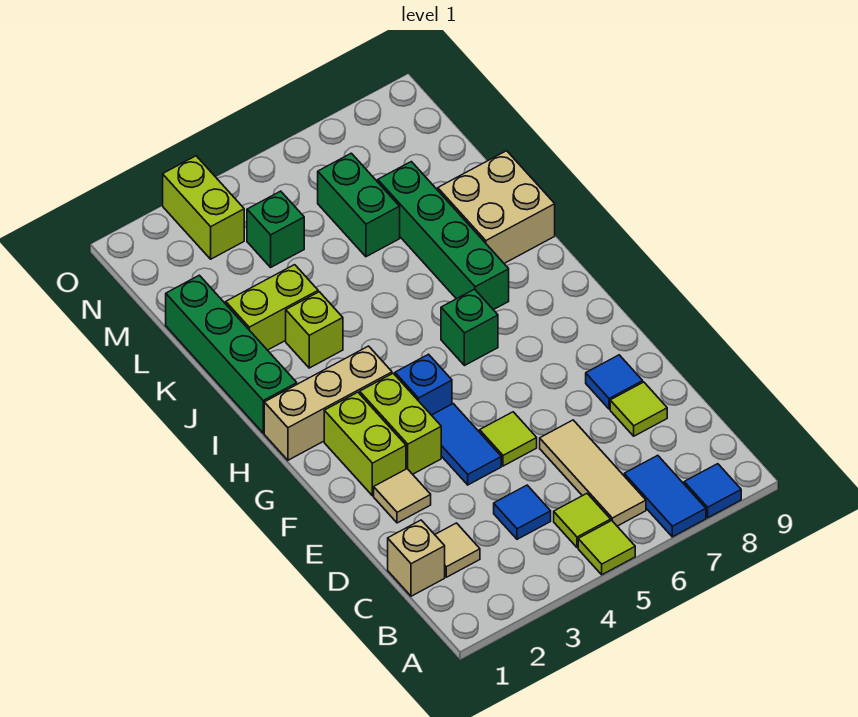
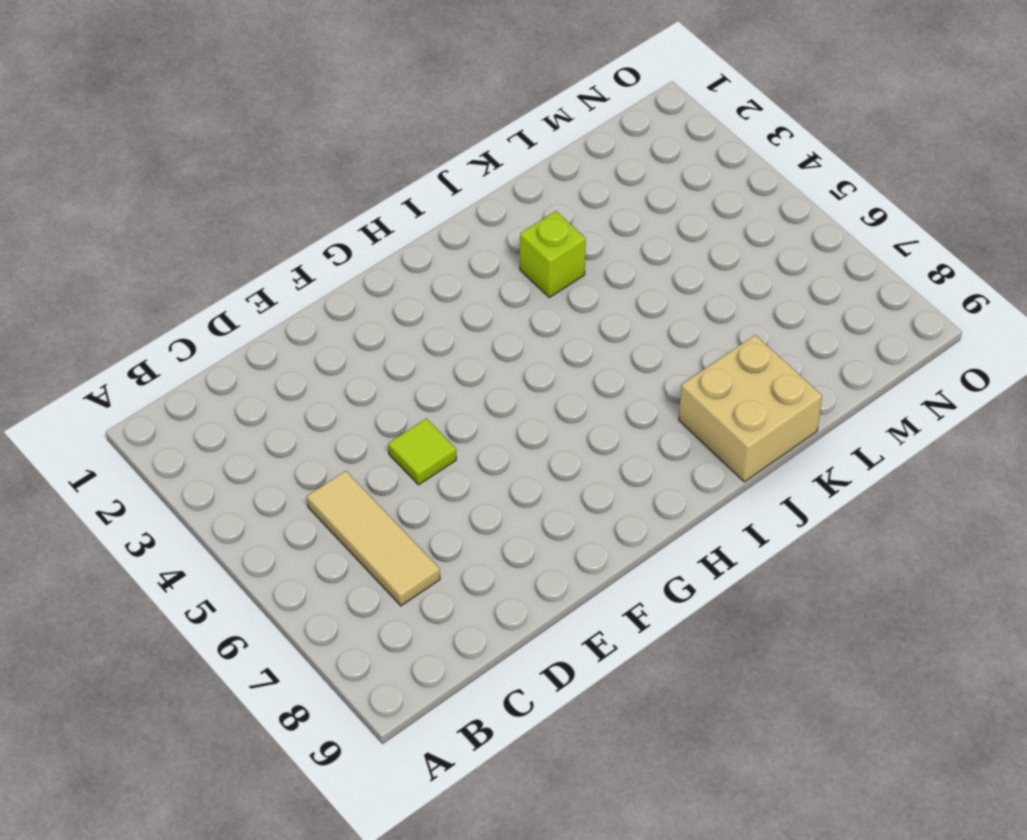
tan 1x3 tile [307,471,440,606] -> tan 1x3 tile turned to [540,420,646,526]
none -> lime 1x1 tile [578,521,635,575]
none -> blue 1x2 tile [624,455,706,537]
none -> blue 1x1 tile [684,464,741,518]

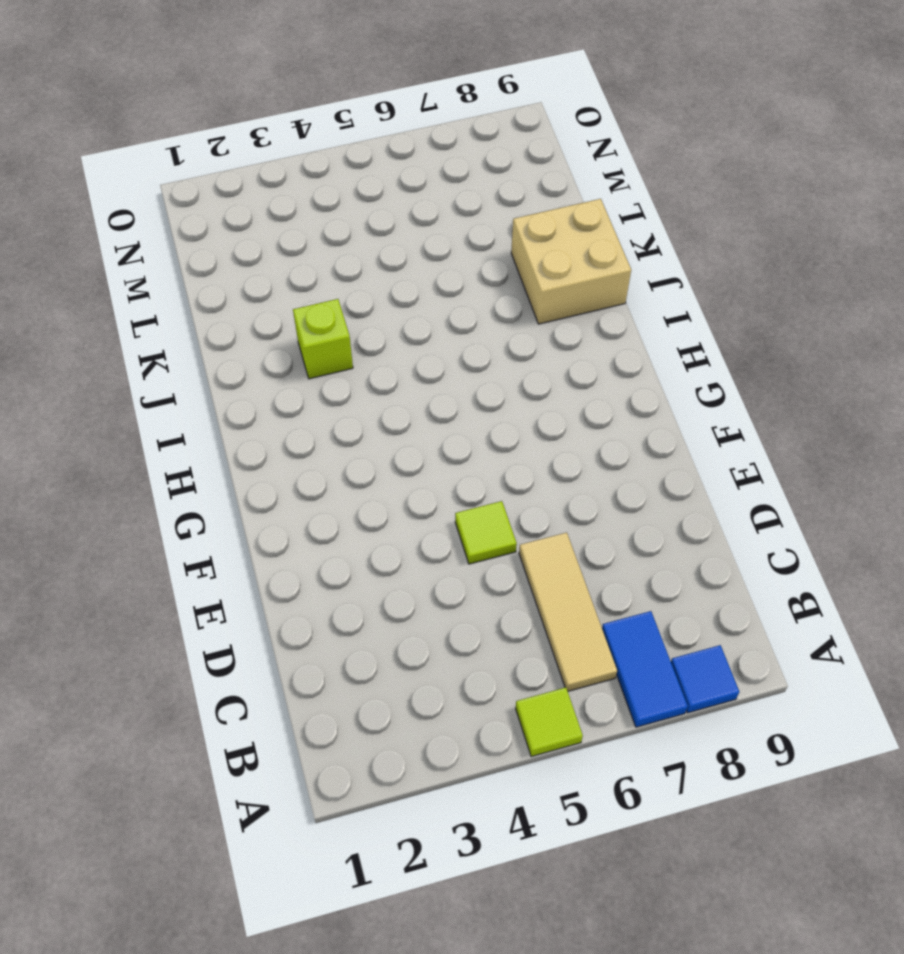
none -> lime 1x1 tile [554,494,611,548]
none -> tan 1x1 brick [388,520,445,596]
none -> tan 1x1 tile [435,523,480,577]

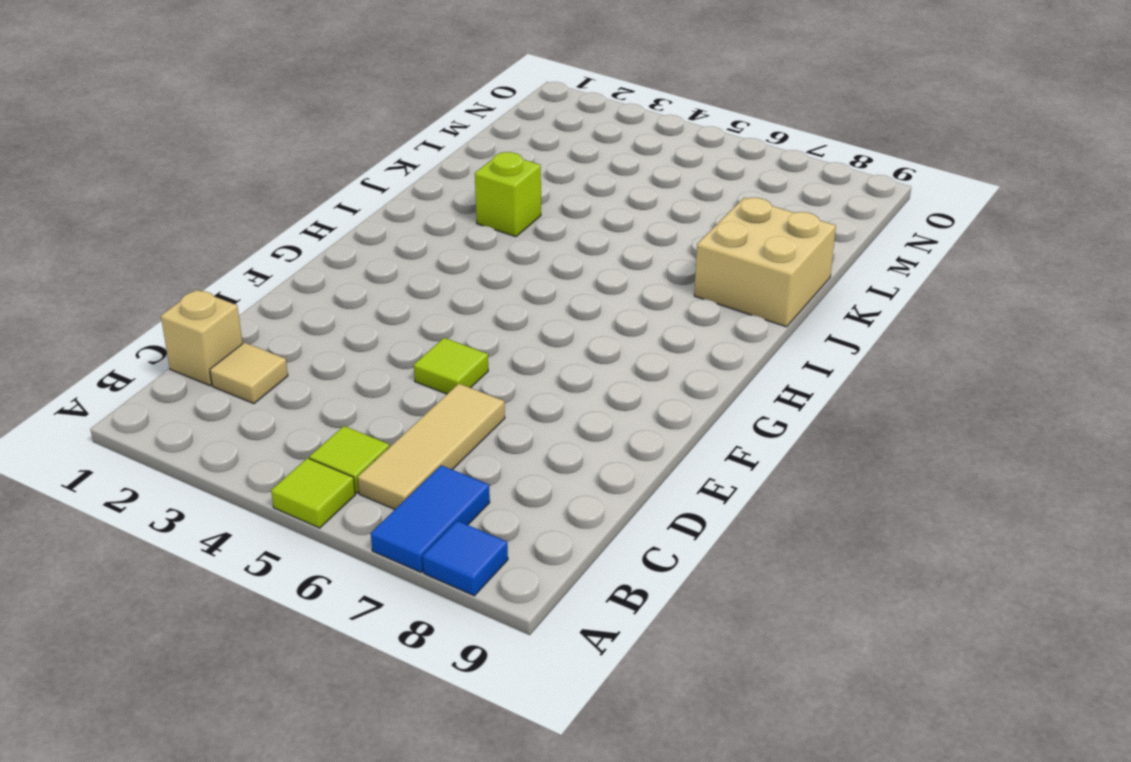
none -> blue 1x1 tile [494,485,551,539]
none -> lime 1x1 tile [610,382,667,436]
none -> tan 1x1 tile [374,469,431,523]

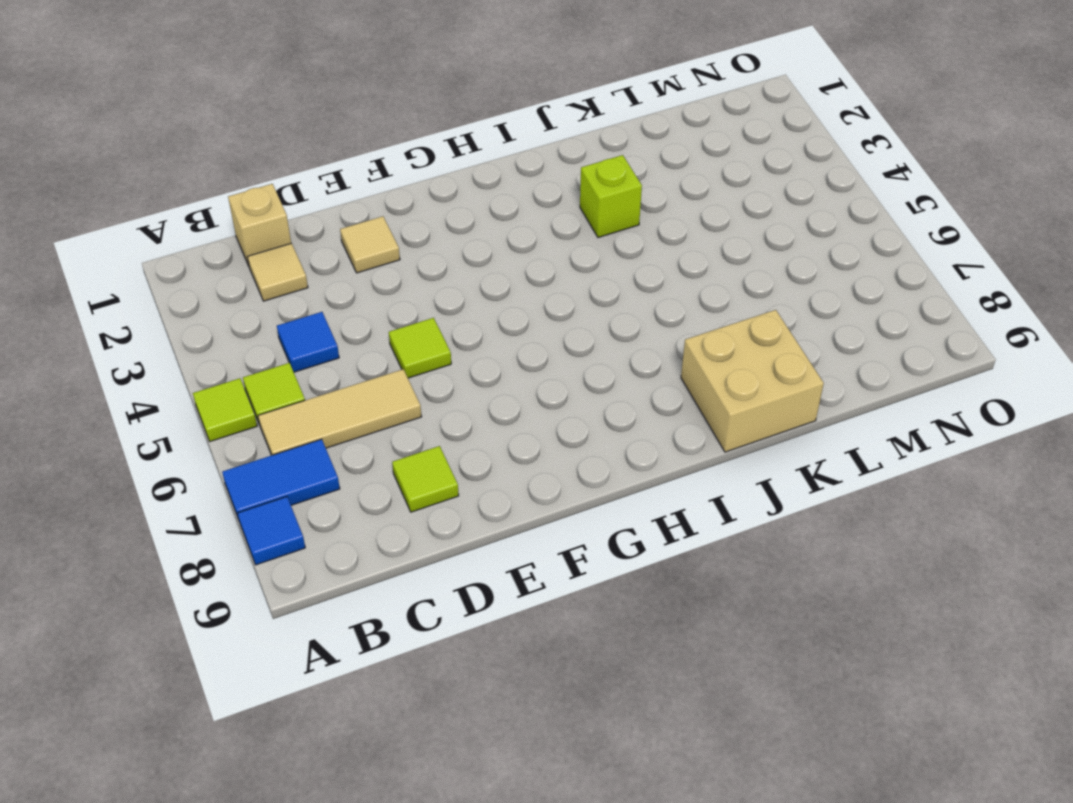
none -> blue 1x2 tile [432,404,501,485]
none -> blue 1x1 tile [586,355,643,409]
none -> lime 1x2 brick [324,392,406,496]

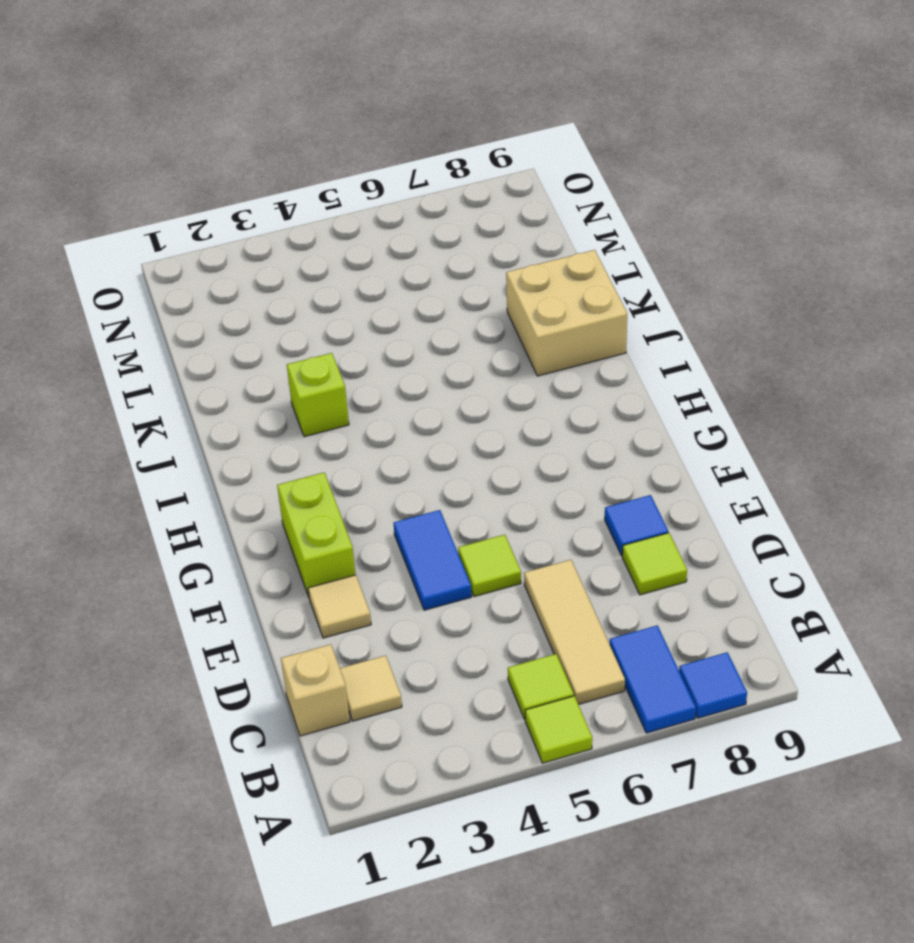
none -> blue 1x1 tile [494,485,551,539]
none -> lime 1x2 brick [360,373,441,474]
none -> blue 1x1 brick [395,354,452,415]

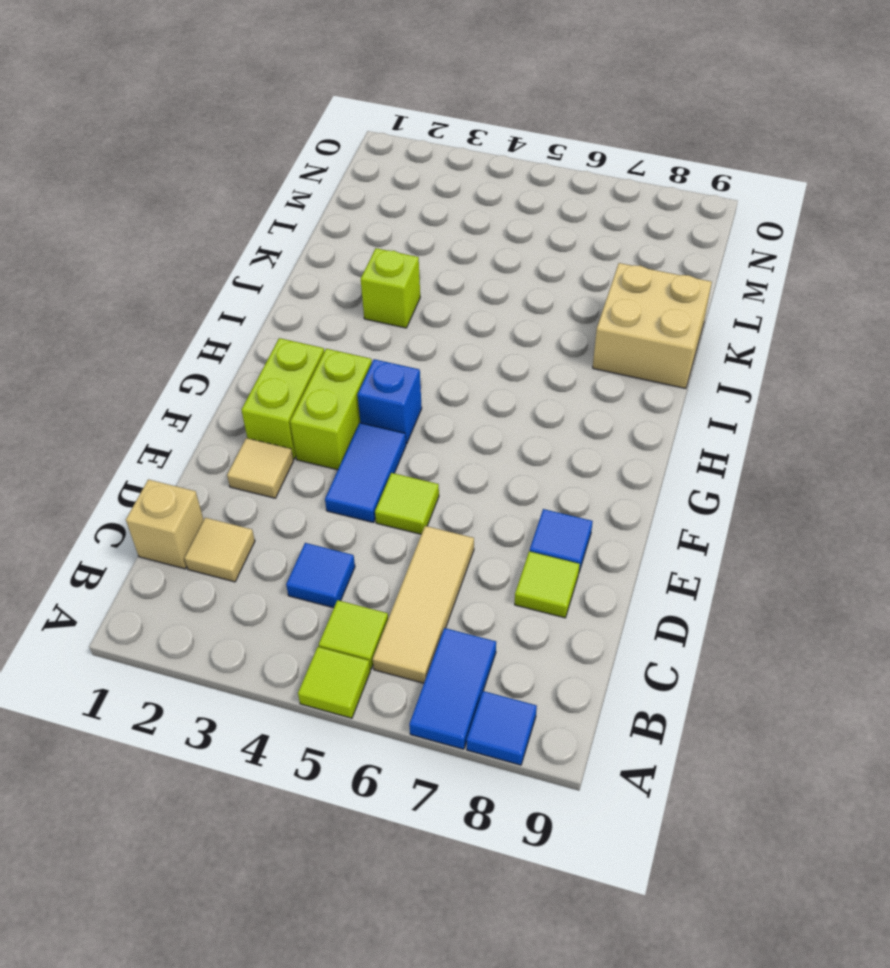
none -> tan 1x3 brick [264,346,392,460]
none -> green 1x1 brick [441,289,498,366]
none -> green 1x4 brick [166,275,297,433]

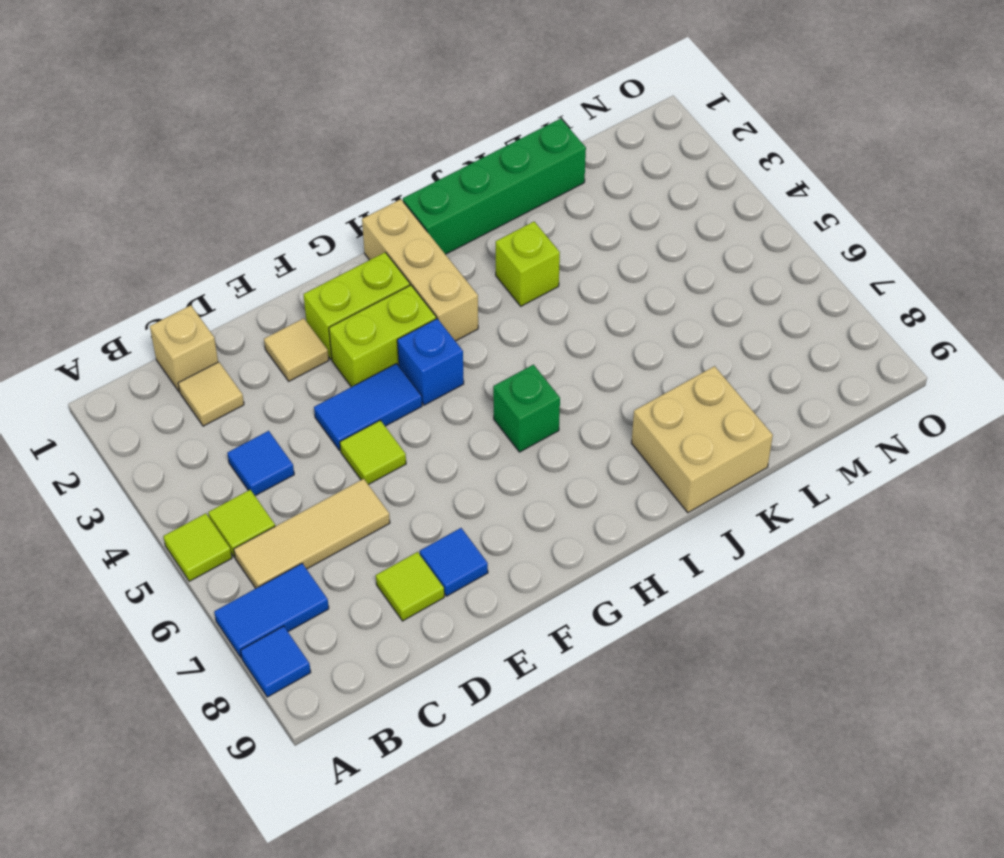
none -> green 1x4 brick [378,162,509,310]
none -> lime 1x2 brick [226,265,318,350]
none -> green 1x2 brick [318,153,400,257]

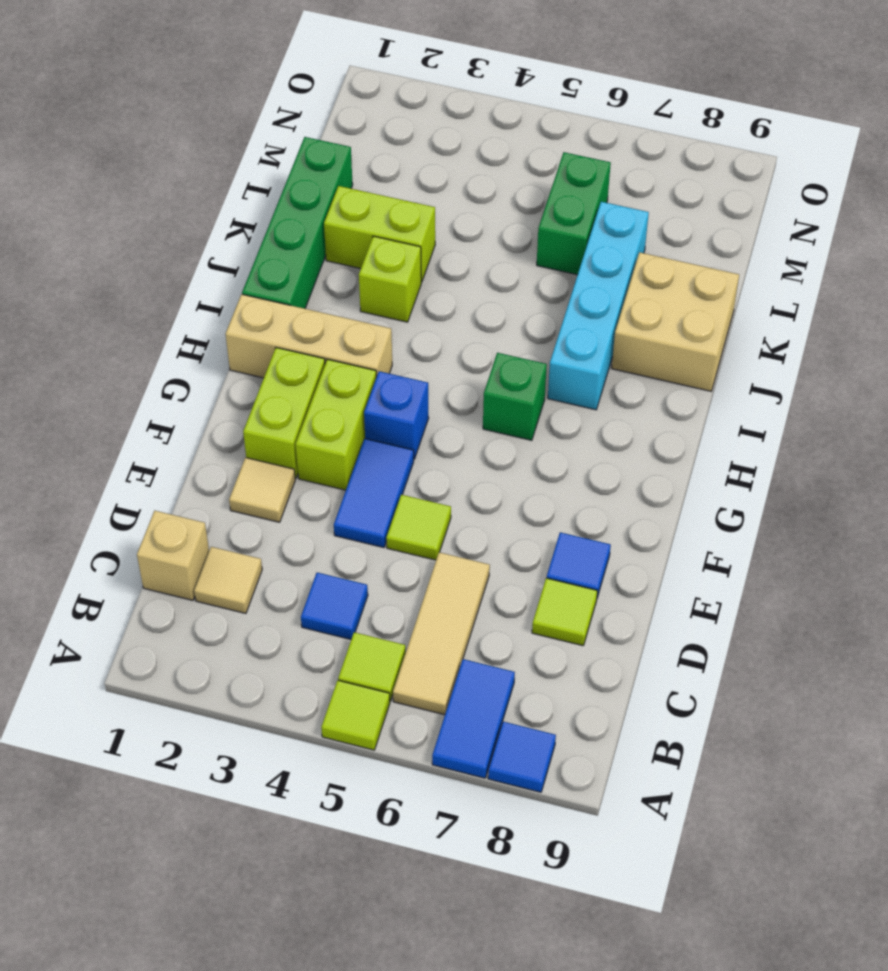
cyan 1x4 brick [548,202,649,410] -> green 1x4 brick [378,162,509,310]
none -> green 1x1 brick [247,191,304,267]
none -> lime 1x2 brick [163,156,244,259]

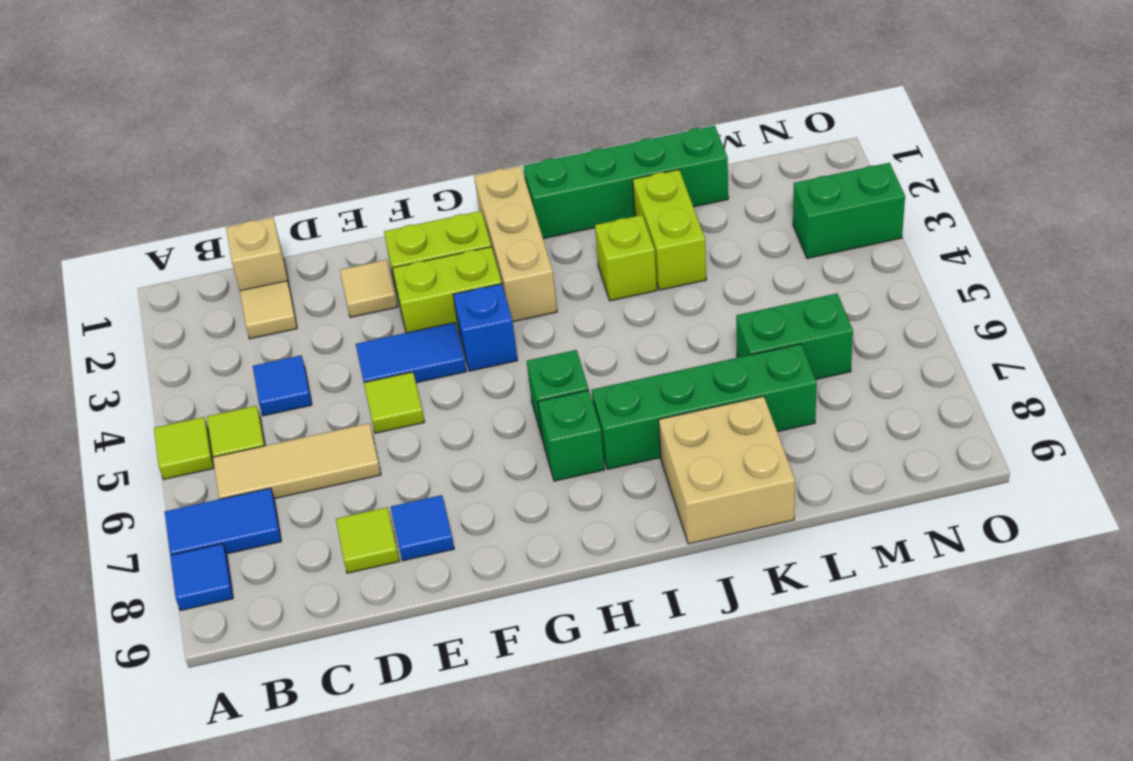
green 1x1 brick [538,390,605,481] -> green 1x1 brick moved to [247,191,304,267]
green 1x2 brick [793,163,905,258] -> lime 1x2 brick [163,156,244,259]

